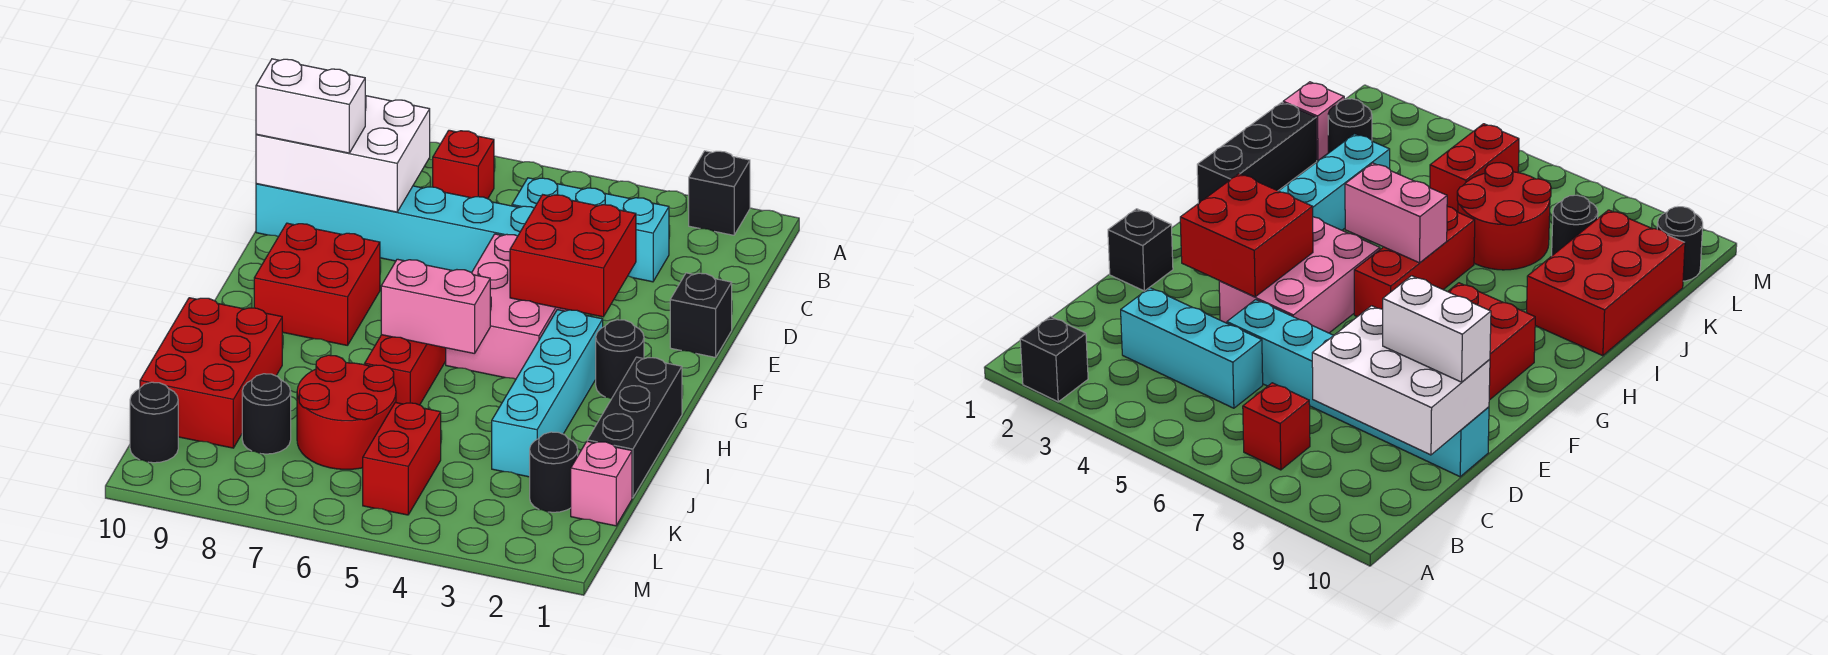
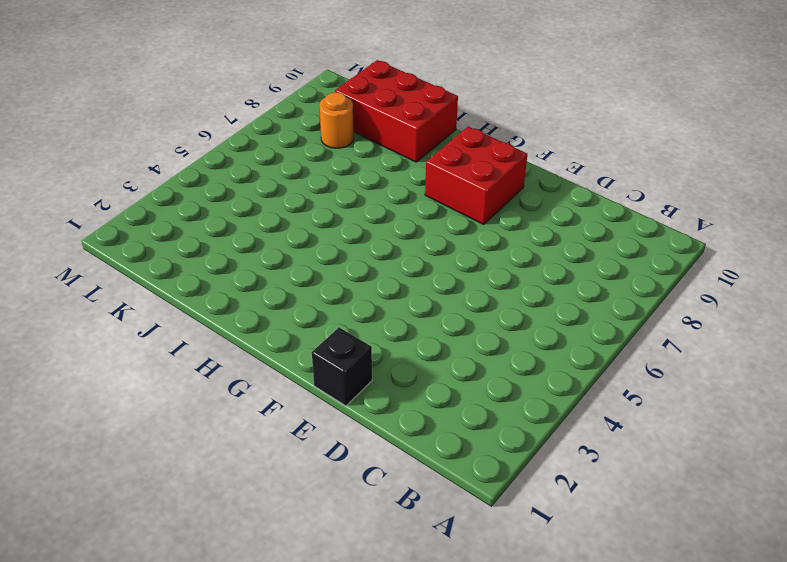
orange 1x1 round brick [319,92,354,148] -> black 1x1 round brick [242,374,291,454]
none -> black 1x1 brick [689,151,750,235]
none -> red 1x1 brick [433,130,494,199]
none -> cyan 1x3 brick [512,178,669,282]

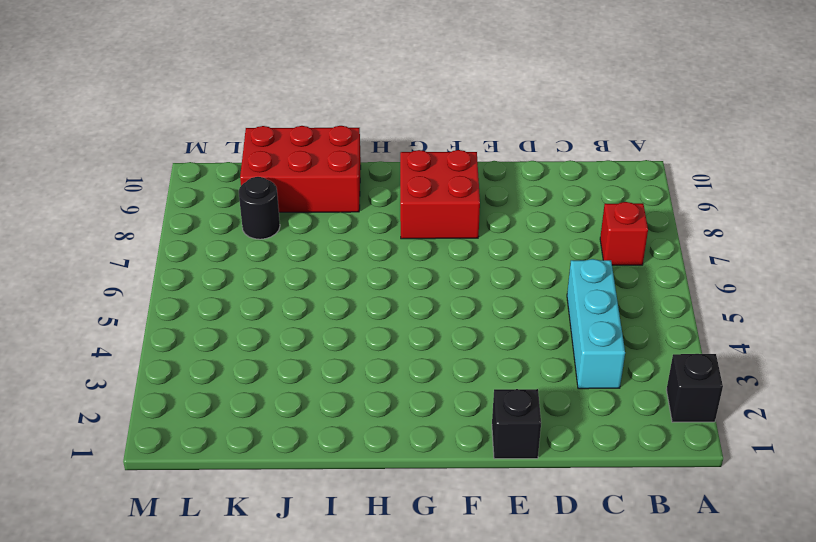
none -> cyan 1x6 brick [256,184,534,273]
none -> pink 2x3 brick [446,234,568,379]
none -> black 1x1 round brick [596,320,644,399]

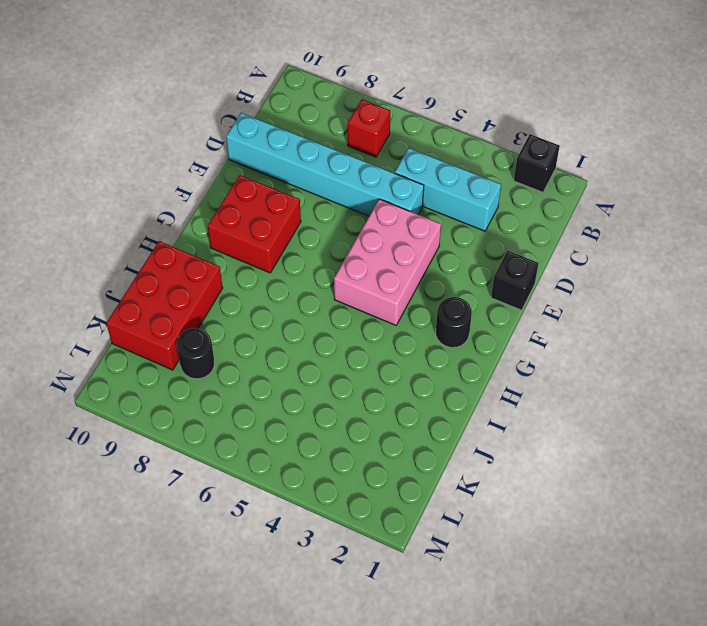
none -> cyan 1x4 brick [492,310,603,477]
none -> red 1x3 brick [365,335,446,405]
none -> black 1x3 brick [587,357,682,498]

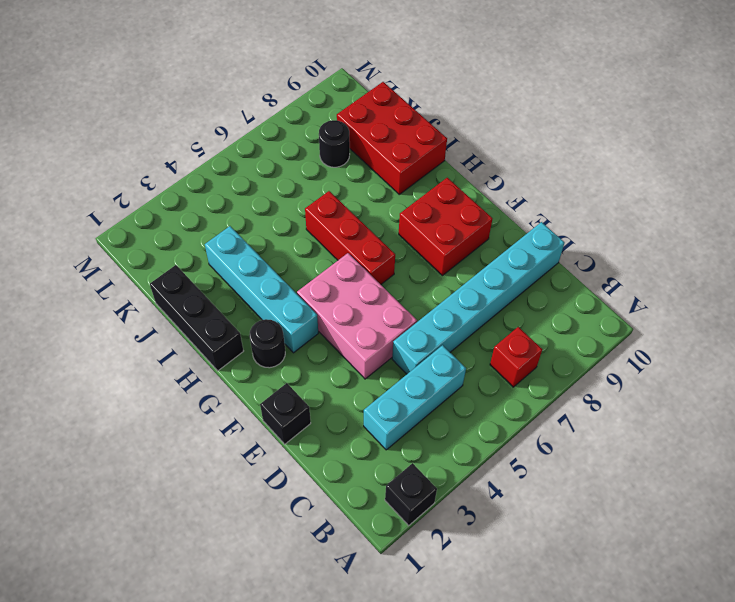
none -> red 2x2 round brick [297,355,396,469]
none -> pink 1x1 brick [571,441,632,526]
none -> black 1x1 round brick [530,432,578,512]

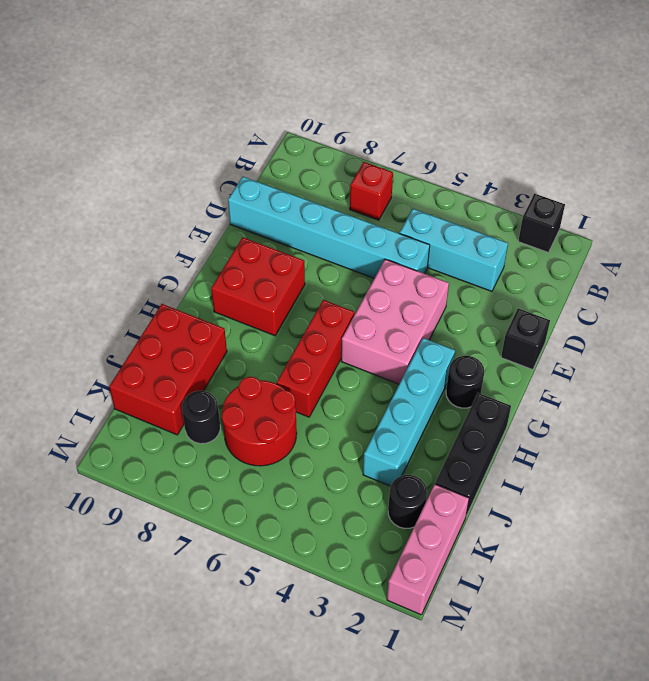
pink 1x3 brick [387,484,469,615] -> pink 1x1 brick [571,441,632,526]
none -> red 1x2 brick [363,402,441,515]
none -> black 1x1 round brick [130,382,178,463]
none -> white 2x3 brick [256,96,430,212]

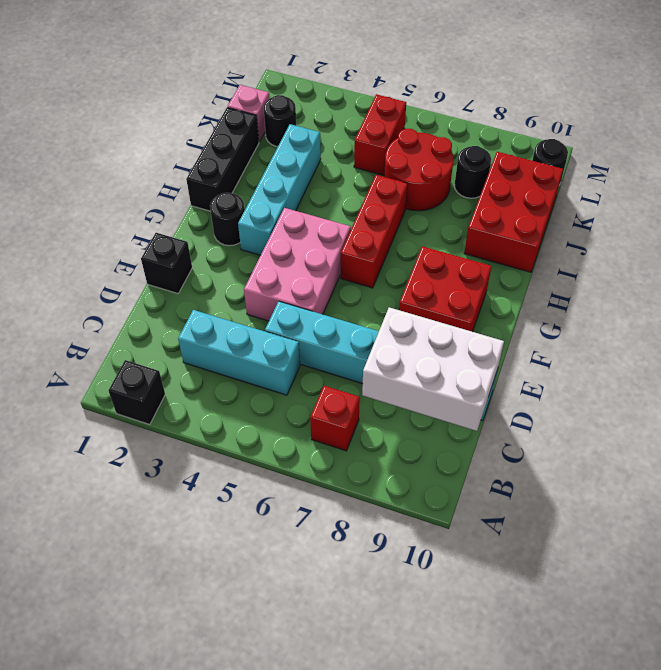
none -> red 2x2 brick [510,195,636,317]
none -> pink 1x2 brick [381,259,490,354]
none -> white 1x2 brick [256,59,365,153]

